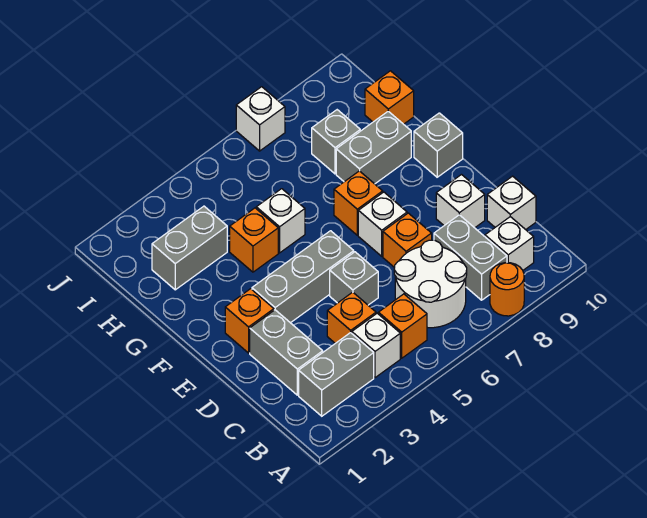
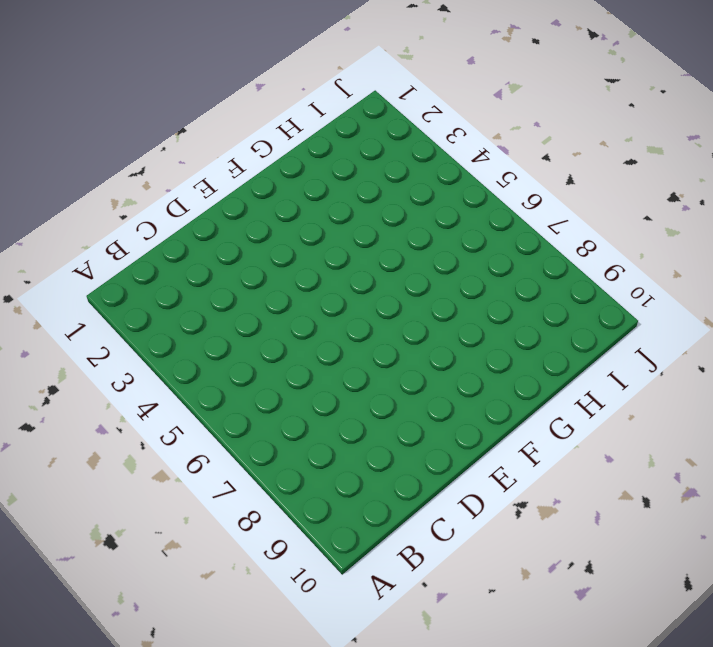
none -> orange 1x1 round brick [490,263,524,316]
none -> grey 1x2 brick [299,333,374,416]
none -> white 1x1 brick [352,313,400,378]

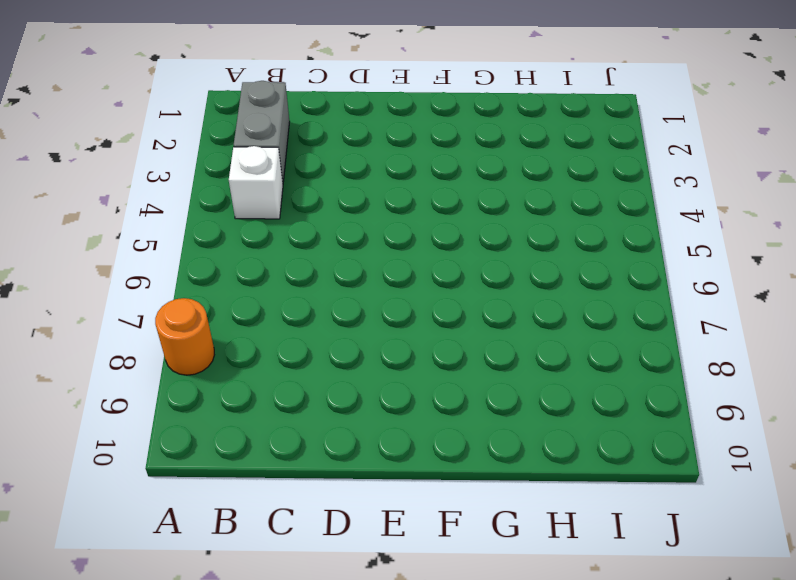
none -> orange 1x1 brick [378,294,427,358]
none -> white 2x2 round brick [394,240,467,328]
none -> grey 1x2 brick [434,215,507,300]

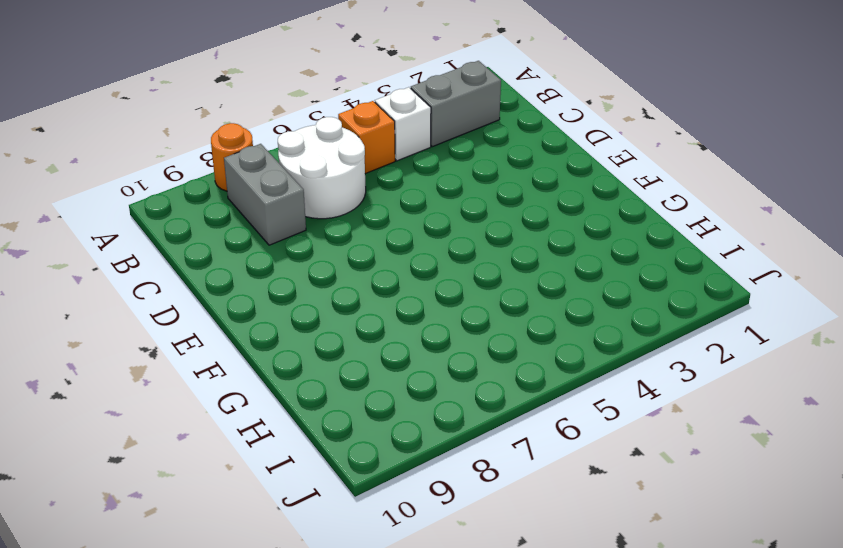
none -> white 1x1 brick [485,217,534,270]
none -> grey 1x2 brick [250,310,323,395]
none -> orange 1x1 brick [327,292,376,343]

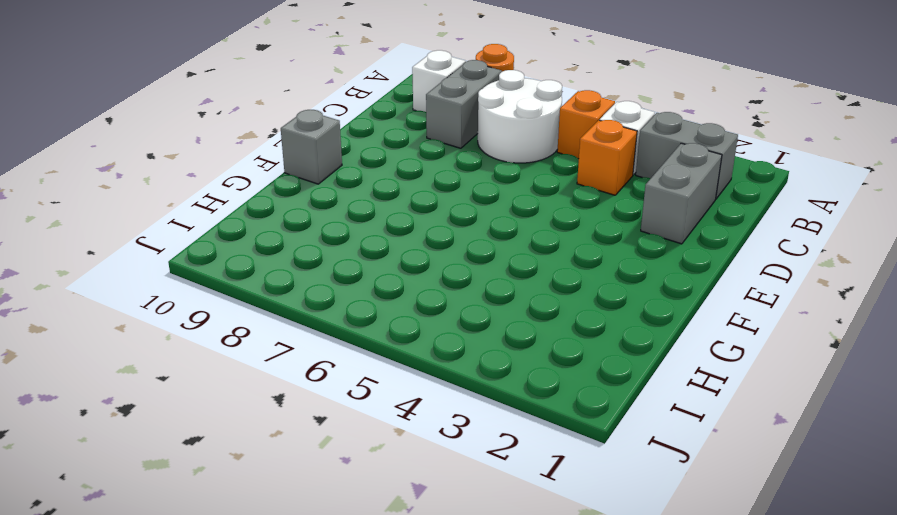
none -> white 1x1 brick [487,176,536,230]
none -> grey 1x1 brick [330,252,378,305]
none -> orange 1x1 brick [383,213,432,268]

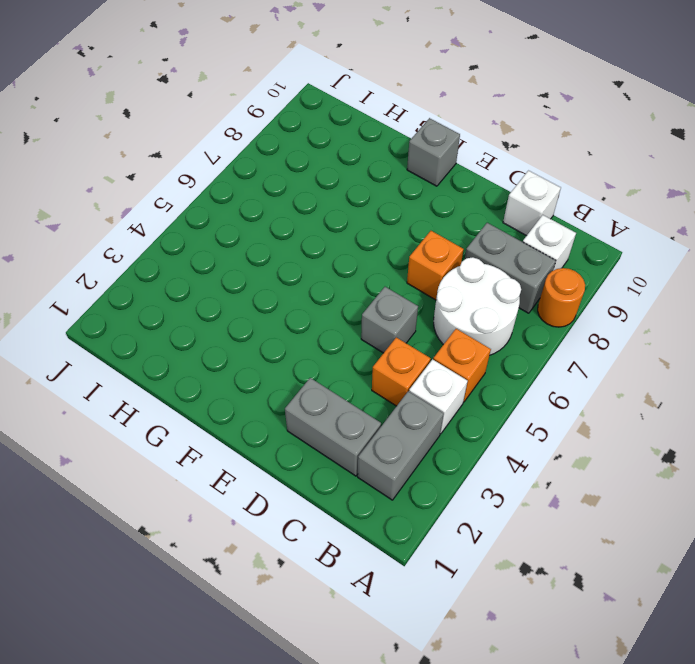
none -> white 1x1 brick [436,175,485,228]
none -> orange 1x1 brick [225,289,274,353]
none -> grey 1x3 brick [252,231,354,323]

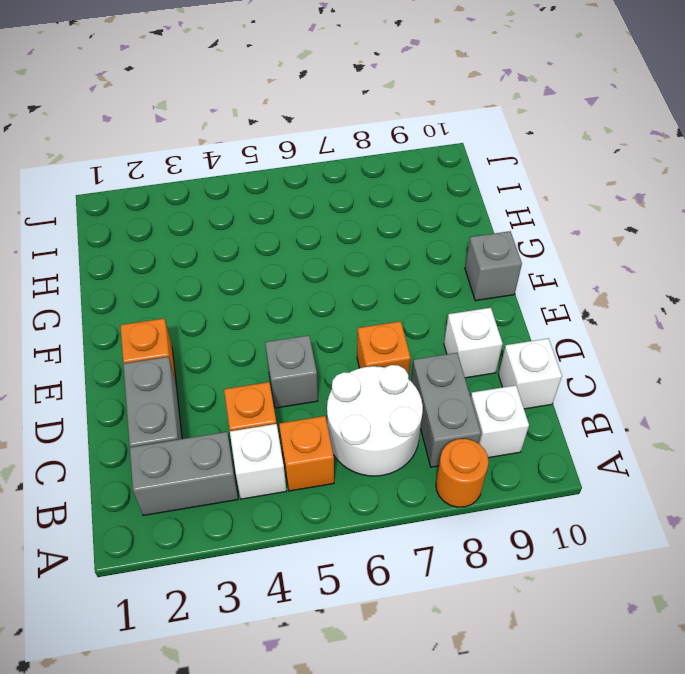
none -> grey 1x3 brick [252,231,354,323]
none -> white 1x1 brick [358,192,407,256]
none -> orange 1x1 brick [334,171,383,235]

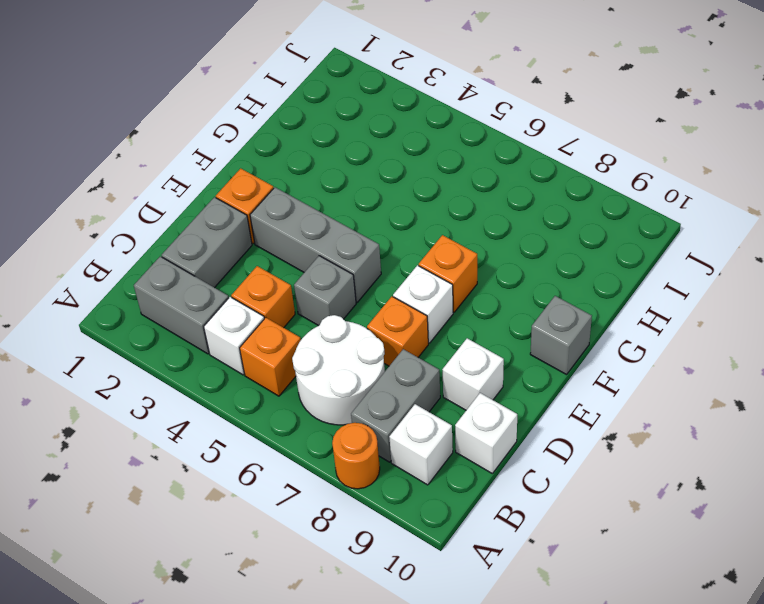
none -> orange 1x1 brick [230,208,278,272]
none -> white 1x1 brick [256,189,305,253]
none -> grey 1x2 brick [336,111,411,184]

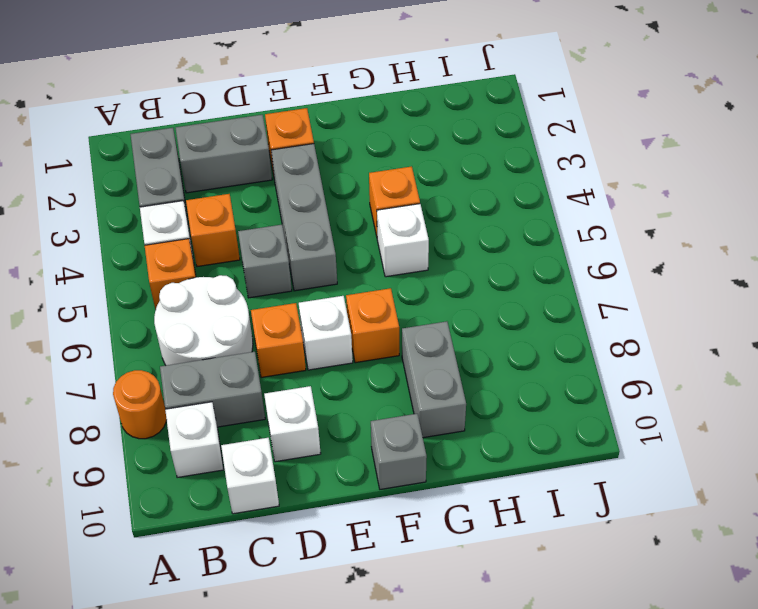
none -> grey 1x2 brick [152,206,227,290]
none -> grey 1x1 brick [312,110,360,174]
none -> orange 1x1 brick [365,71,414,124]

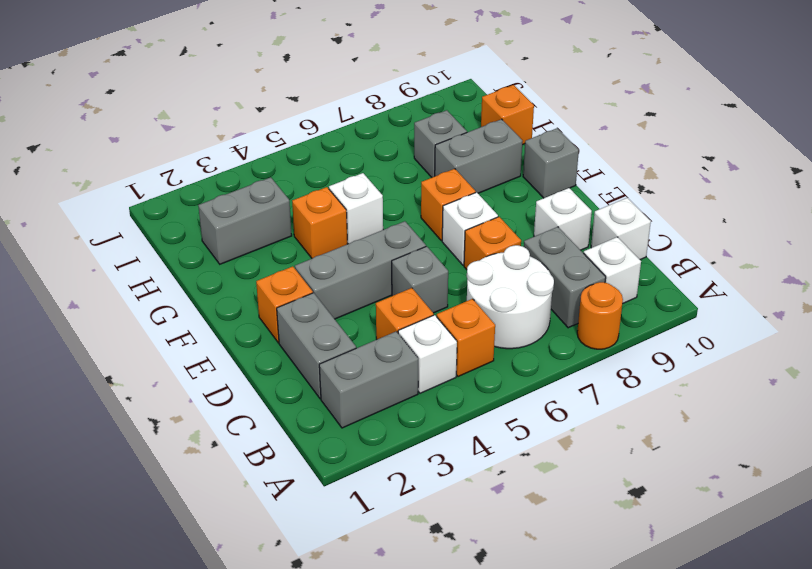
none -> white 1x1 brick [236,87,285,151]

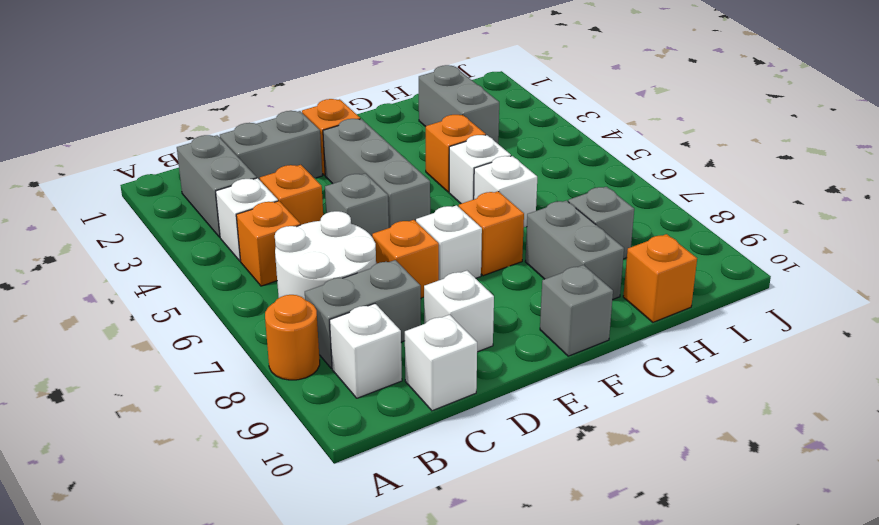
white 1x1 brick [474,156,537,227] -> white 1x1 brick moved to [236,87,285,151]

